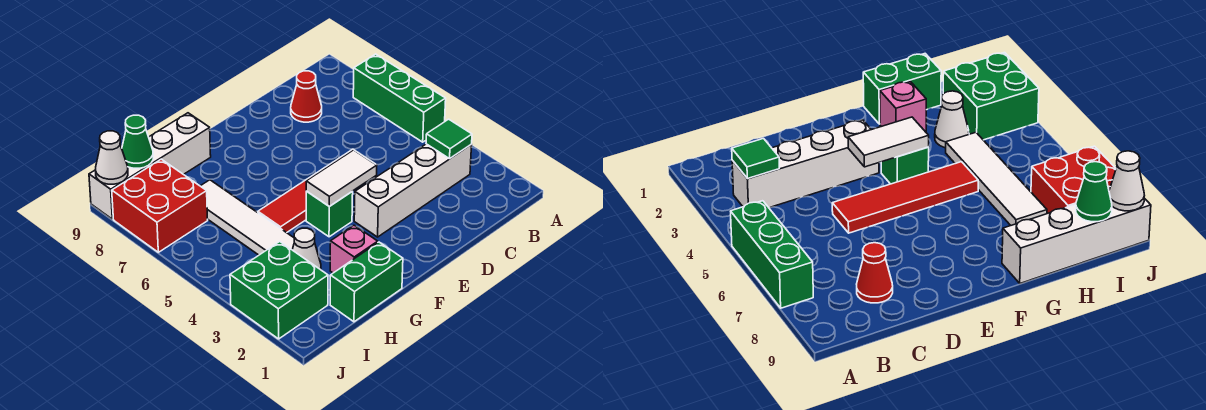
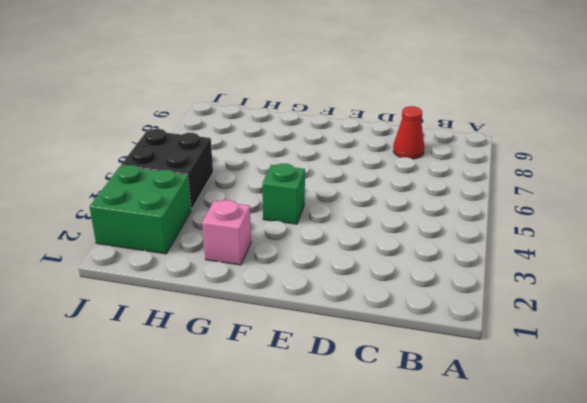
black 2x2 brick [121,129,213,210] -> none
none -> green 1x3 brick [353,54,446,142]
none -> white 1x4 brick [354,144,472,237]
none -> red 1x4 tile [258,149,372,233]

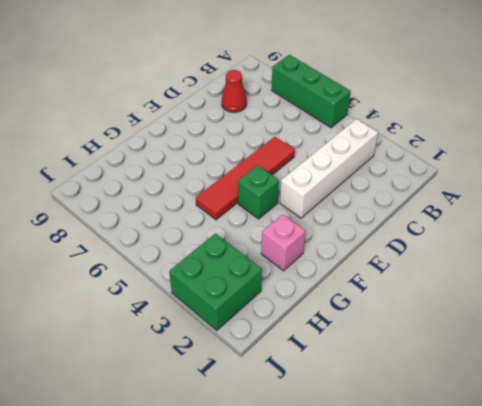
none -> green 1x2 brick [330,242,403,322]
none -> white 1x4 brick [89,113,211,219]
none -> white 1x1 cone [292,228,321,270]

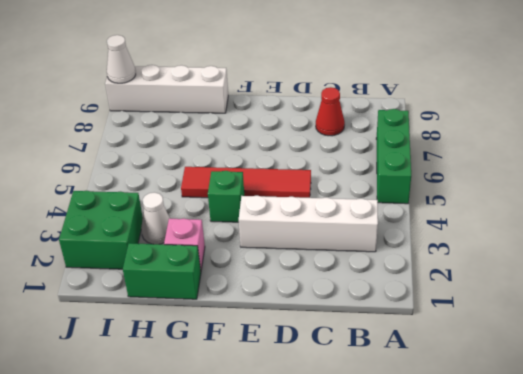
none -> white 1x4 tile [201,180,294,255]
none -> red 2x2 brick [112,159,208,252]
none -> green 1x1 tile [426,119,472,159]

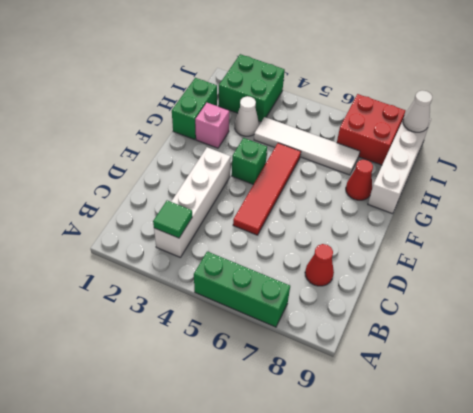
red 1x1 cone [346,160,373,200] -> none
none -> white 1x2 tile [306,150,377,206]
none -> green 1x1 cone [122,115,153,168]

